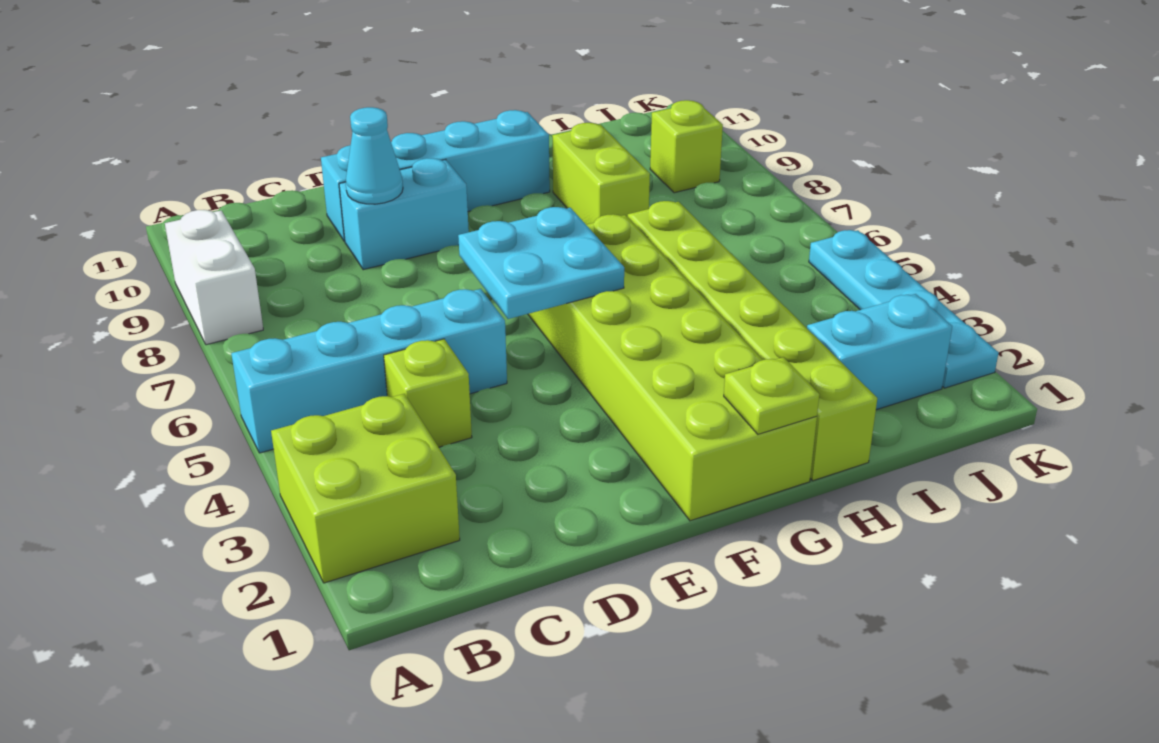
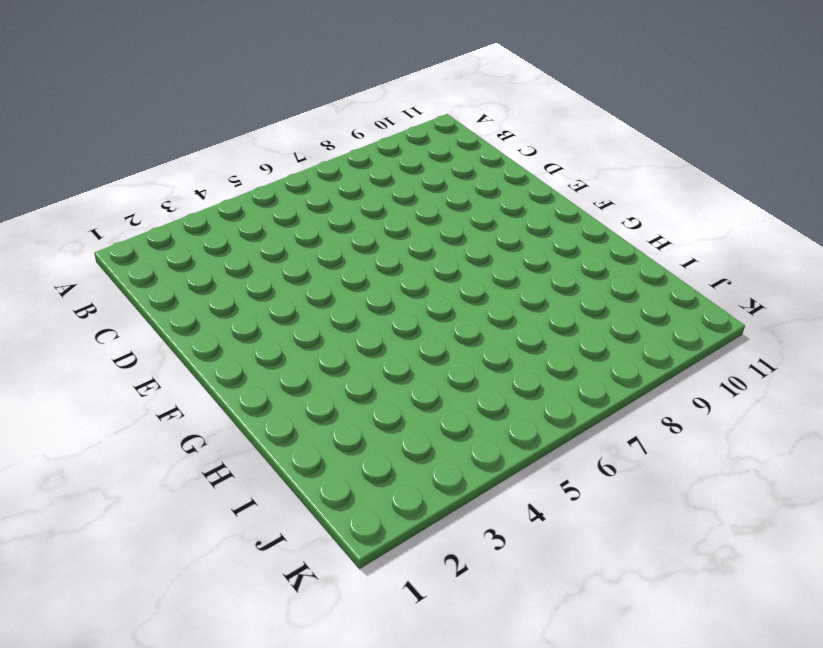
none -> lime 2x2 brick [271,394,460,583]
none -> cyan 1x4 brick [231,289,507,453]
none -> white 1x2 brick [165,210,263,345]

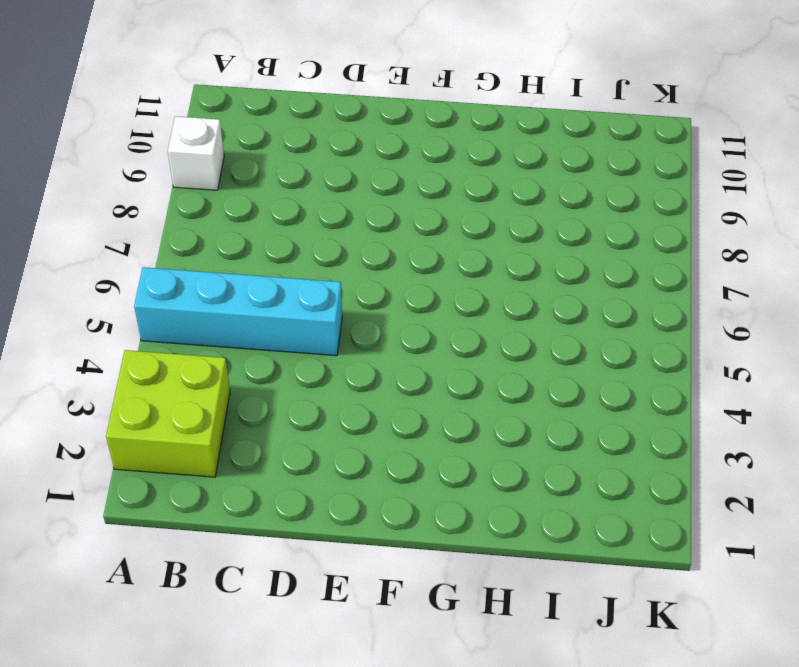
white 1x1 brick [168,116,224,190] -> white 1x2 brick [165,210,263,345]
none -> lime 1x1 brick [384,339,472,447]
none -> cyan 1x2 brick [339,158,469,270]
none -> cyan 1x4 brick [321,110,550,241]

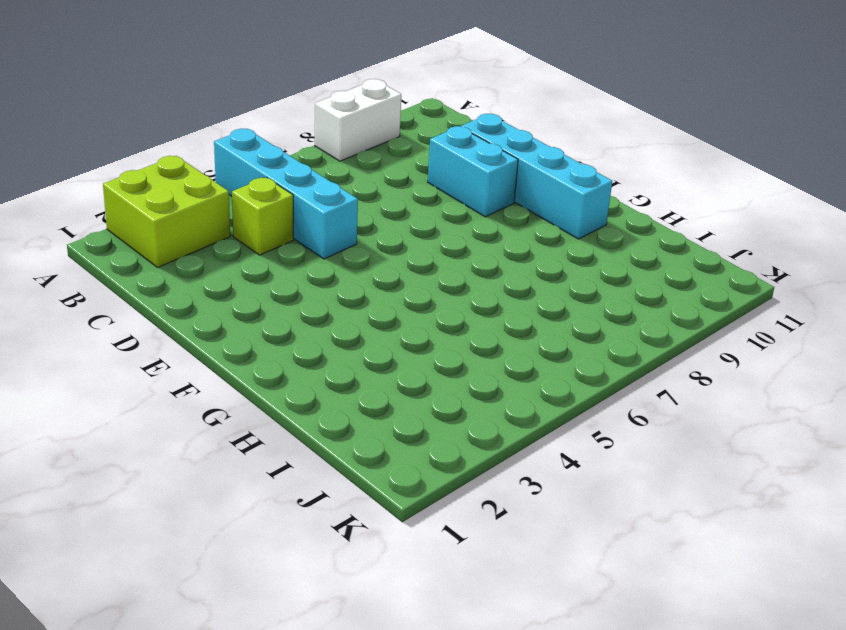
none -> lime 2x6 brick [528,214,817,521]
none -> lime 1x6 brick [628,201,877,481]
none -> lime 1x2 brick [552,123,650,225]

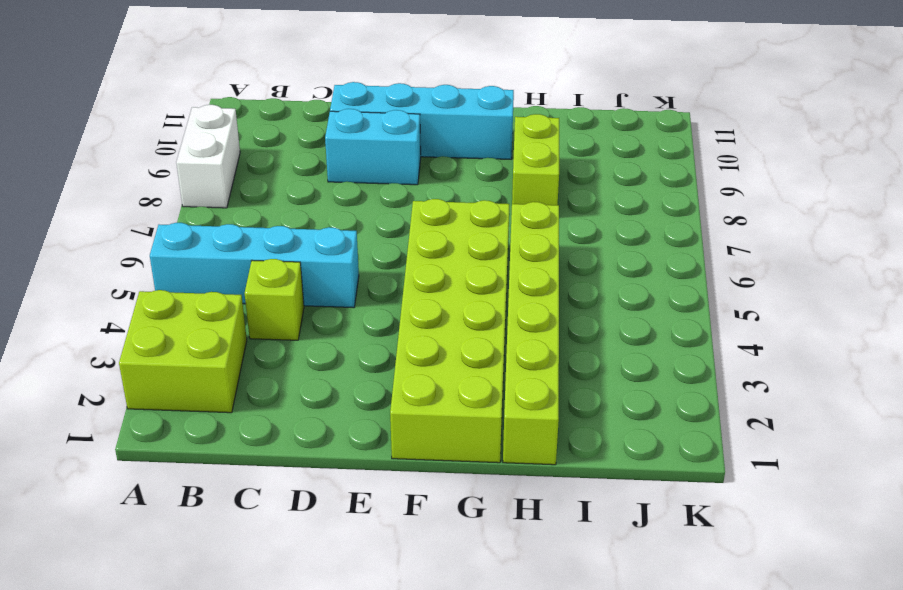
none -> cyan 1x2 brick [807,294,952,410]
none -> lime 1x1 brick [650,100,723,193]
none -> cyan 1x4 plate [809,230,998,388]

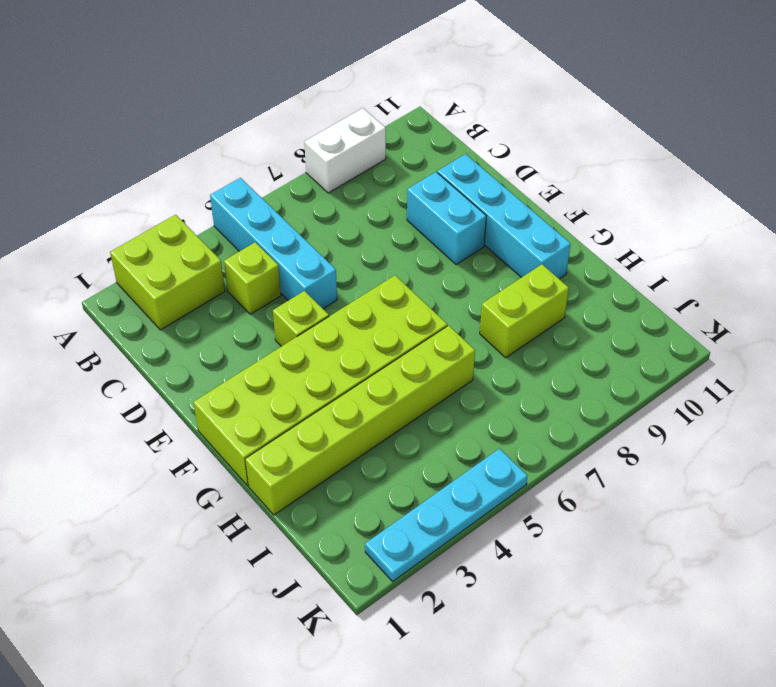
lime 1x1 brick [273,291,329,346] -> lime 1x1 brick moved to [650,100,723,193]
none -> cyan 1x2 brick [807,294,952,410]
none -> cyan 1x1 cone [346,107,403,204]
none -> cyan 2x2 plate [458,207,624,319]

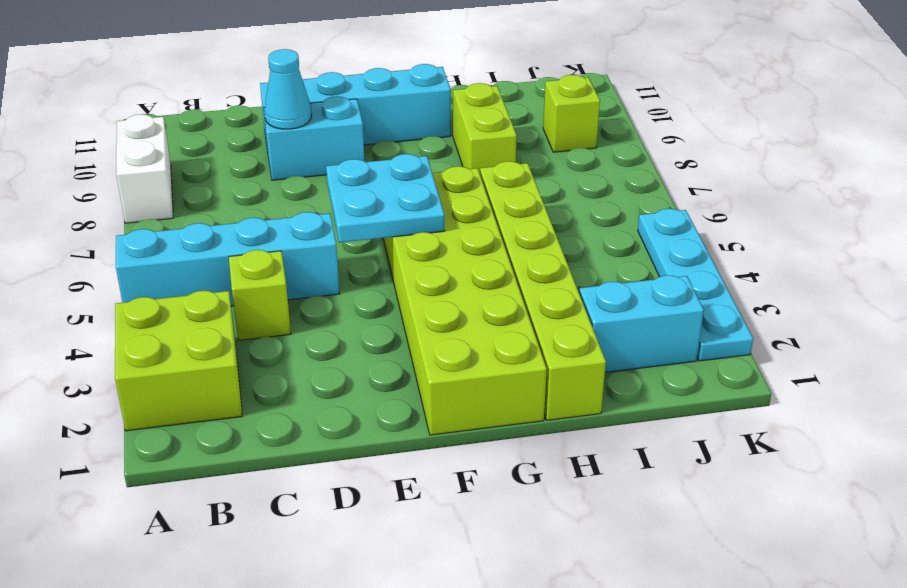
none -> lime 1x1 plate [724,357,819,434]

